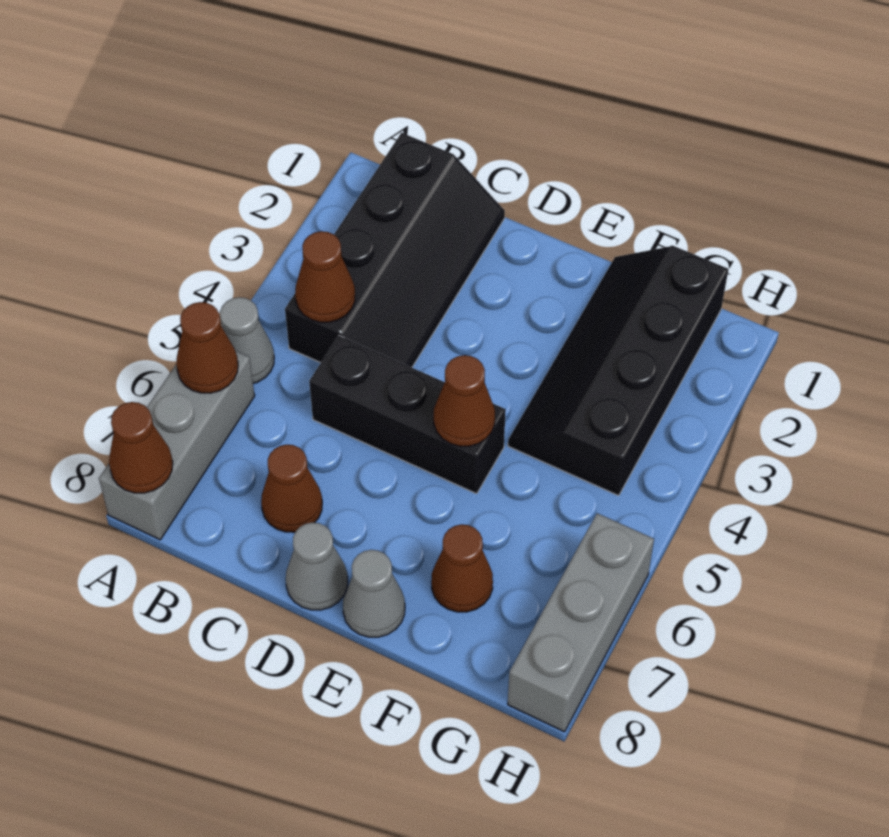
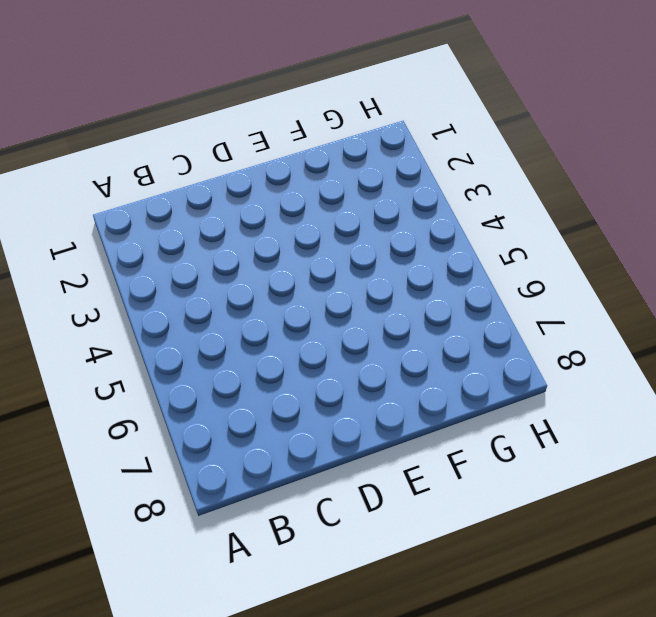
none -> grey 1x1 cone [220,297,274,384]
none -> grey 1x3 brick [99,351,255,540]
none -> black 2x4 slope [285,133,505,367]

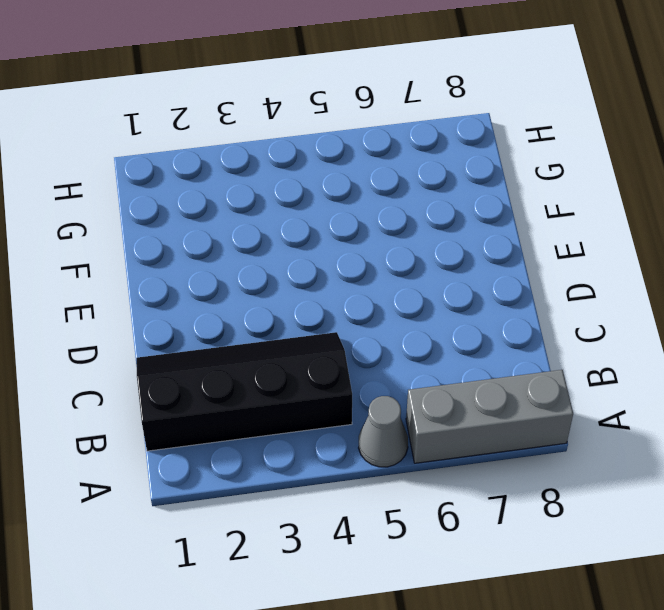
none -> black 1x3 brick [309,336,506,494]
none -> brown 1x1 cone [261,445,322,532]
none -> grey 1x1 cone [286,522,348,610]

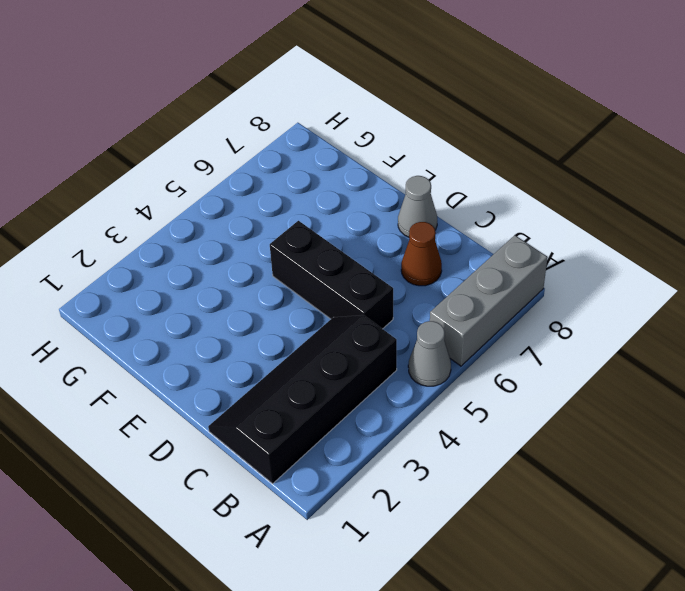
none -> grey 1x1 cone [343,550,405,637]
none -> black 2x4 slope [508,246,728,496]
none -> brown 1x1 cone [431,524,493,612]

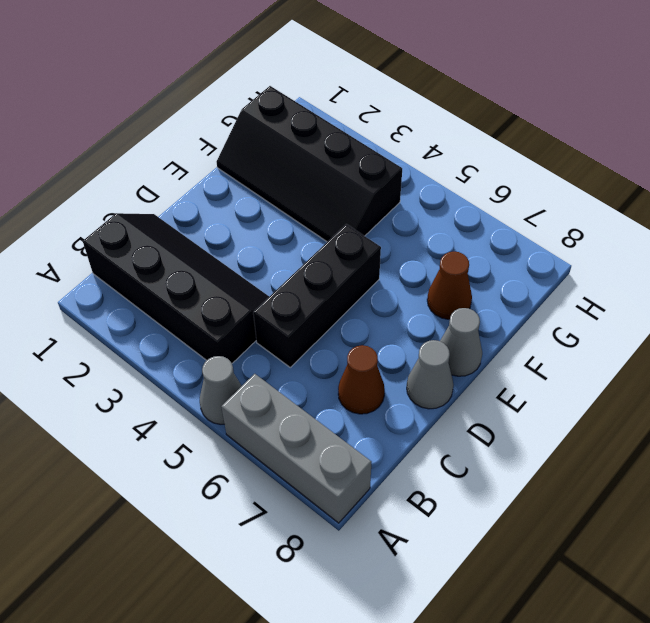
none -> grey 1x3 brick [508,513,654,732]
none -> brown 1x1 cone [176,302,238,393]
none -> brown 1x1 cone [109,402,173,493]

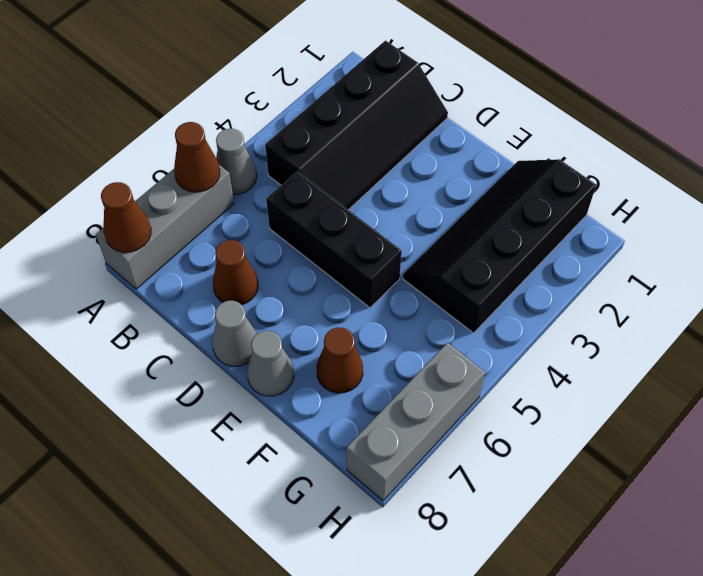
none -> brown 1x1 cone [295,231,355,322]
none -> brown 1x1 cone [434,355,495,446]

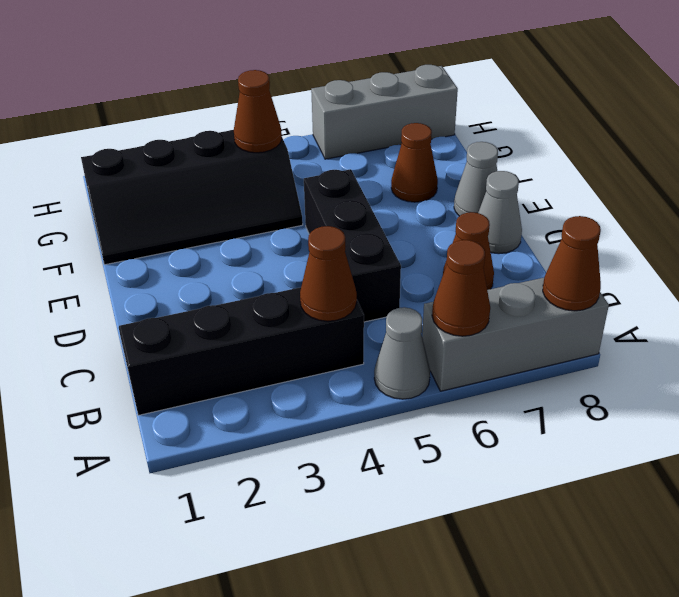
brown 1x1 cone [234,70,282,153] -> brown 1x1 cone moved to [434,355,495,446]

